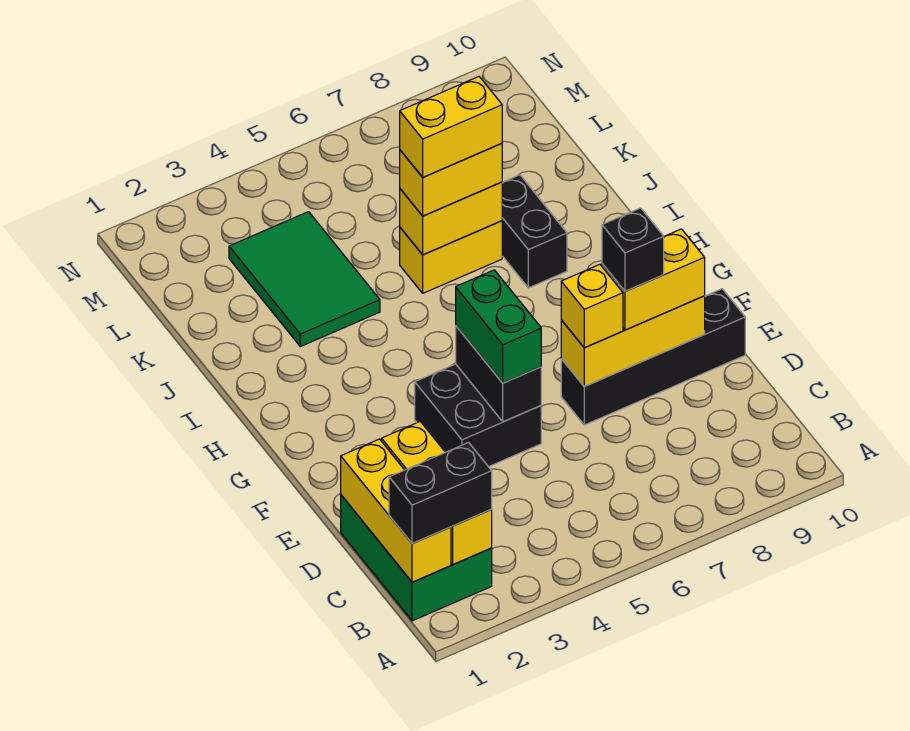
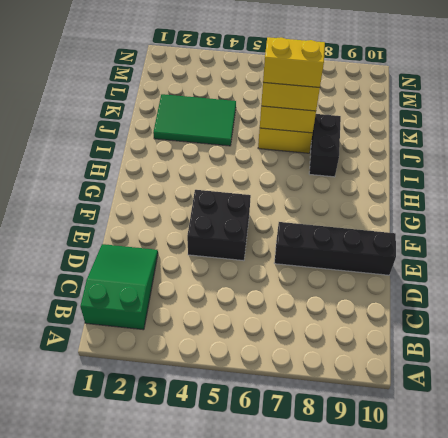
green 2x3 slope [80,244,158,330] -> green 2x3 brick [341,495,492,621]
green 2x3 tile [153,94,236,146] -> green 2x3 tile turned to [229,212,380,347]
none -> yellow 1x3 brick [341,439,451,582]
none -> yellow 1x3 brick [382,422,492,564]
none -> black 1x2 brick [456,326,541,422]

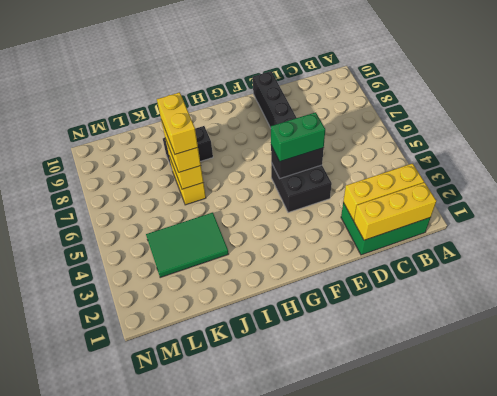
none -> yellow 1x3 brick [561,296,705,386]
none -> black 1x2 brick [389,443,492,544]
none -> yellow 1x1 brick [561,264,623,348]

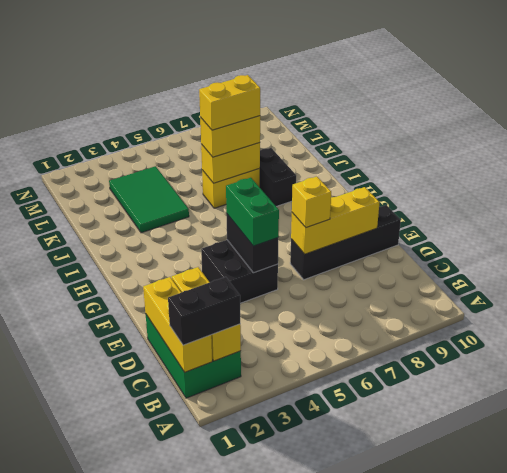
none -> yellow 1x2 brick [602,229,705,330]
none -> black 1x1 brick [602,208,664,291]

